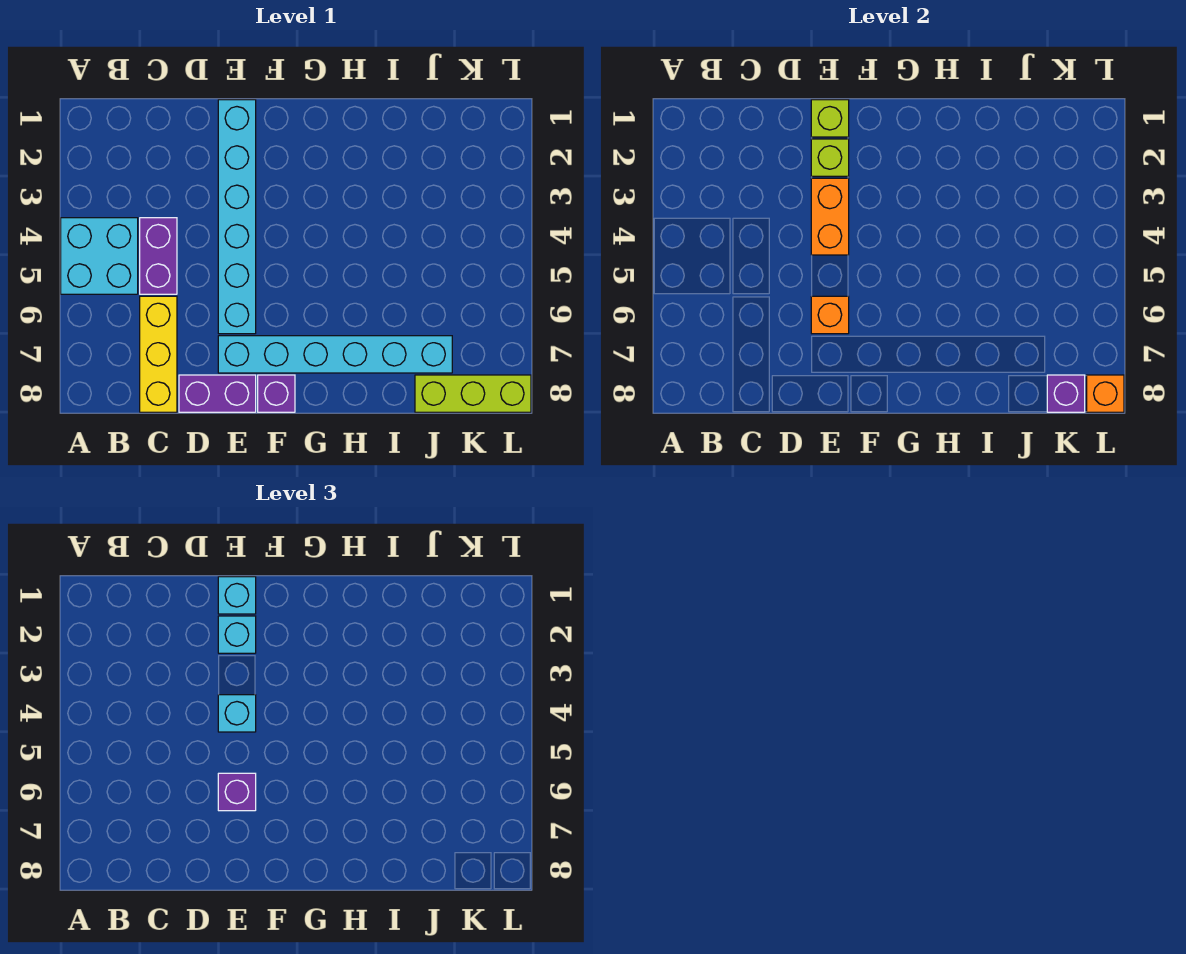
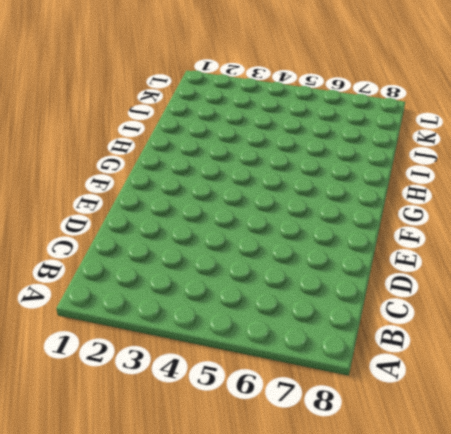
none -> cyan 2x2 brick [61,218,138,294]
none -> purple 1x2 brick [140,218,177,294]
none -> yellow 1x3 brick [140,296,177,412]

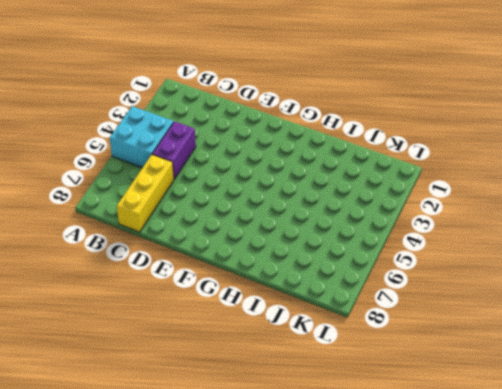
none -> purple 1x2 brick [179,375,256,412]
none -> cyan 1x6 brick [218,100,256,334]
none -> cyan 1x6 brick [218,336,452,373]

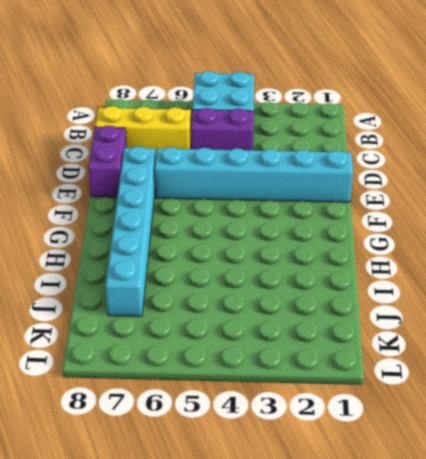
none -> purple 1x1 brick [258,375,295,412]
none -> lime 1x3 brick [415,375,531,412]
none -> lime 1x1 brick [811,100,849,137]

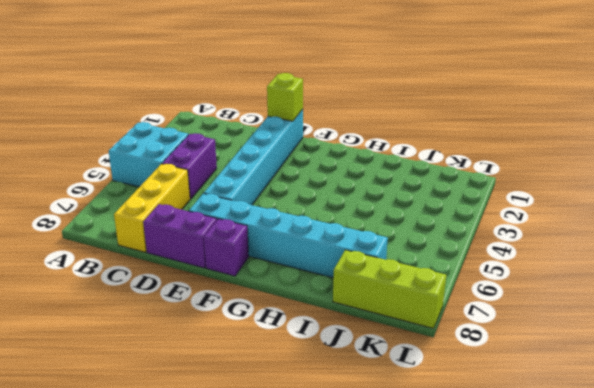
none -> lime 1x1 brick [811,139,849,176]
none -> orange 1x2 brick [811,178,849,255]
none -> orange 1x1 brick [811,296,849,334]

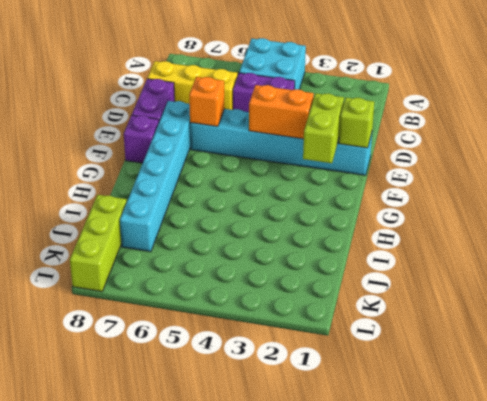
lime 1x2 brick [303,93,344,163] -> lime 1x1 brick [811,139,849,176]
none -> purple 1x1 brick [1047,375,1085,412]
none -> orange 1x1 brick [1087,375,1124,412]
none -> cyan 1x1 brick [218,577,256,614]

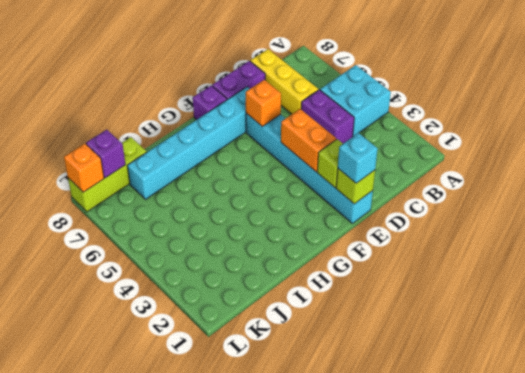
none -> cyan 1x1 brick [218,616,256,653]
none -> cyan 1x1 brick [218,695,256,732]
none -> purple 1x1 brick [218,773,256,811]

